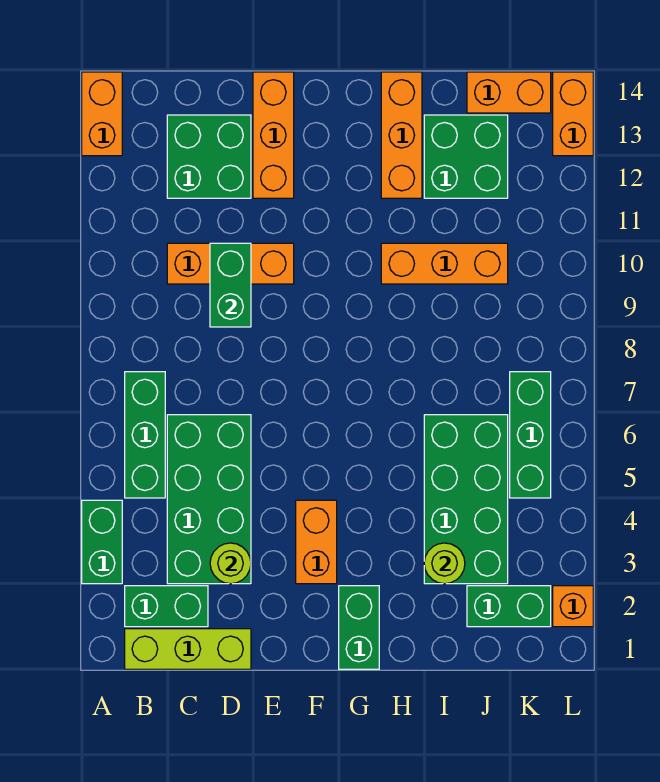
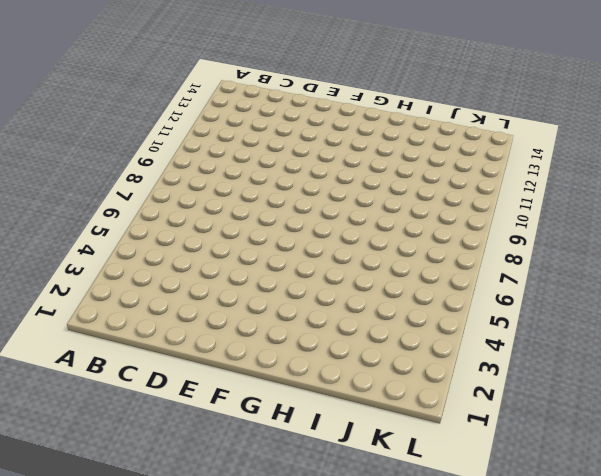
none -> green 1x2 brick [82,500,122,584]
none -> orange 1x2 brick [82,72,122,156]
none -> lime 1x3 brick [125,629,251,669]

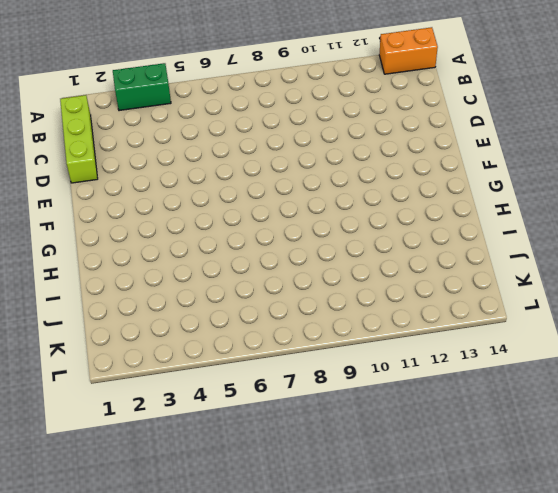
none -> green 1x2 brick [125,586,208,627]
none -> green 1x3 brick [125,372,165,498]
none -> green 2x4 brick [167,415,251,584]

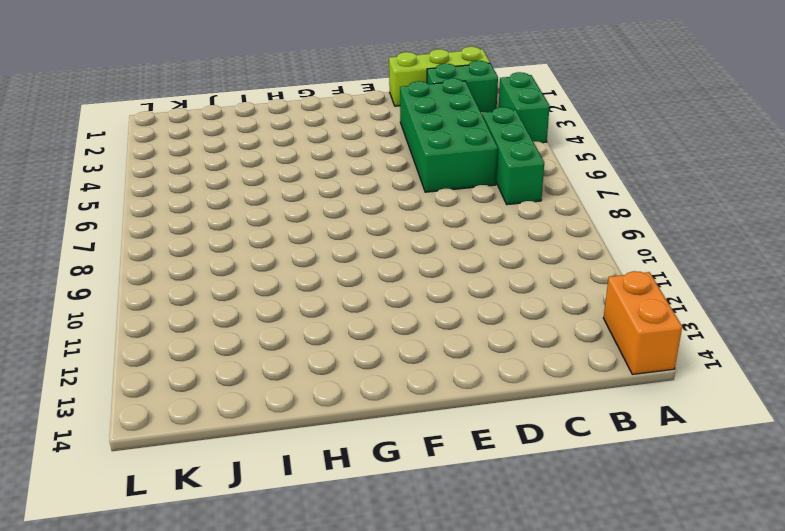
none -> orange 1x3 brick [167,243,294,284]
none -> green 2x2 brick [167,115,251,198]
none -> orange 1x3 brick [253,72,294,198]

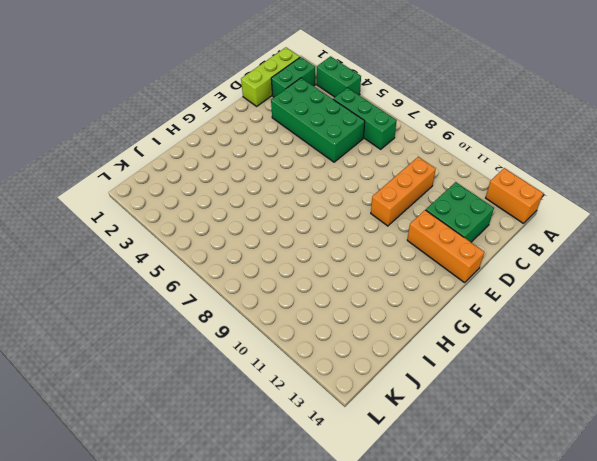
none -> orange 1x2 brick [296,500,337,584]
none -> green 1x2 brick [339,586,379,669]
none -> orange 1x3 brick [381,243,508,284]

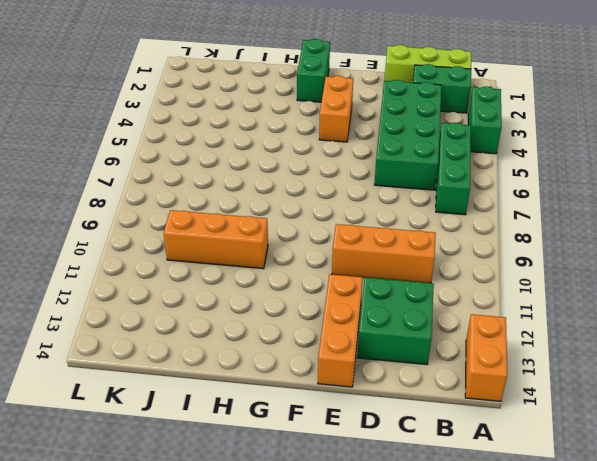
none -> orange 1x3 brick [381,72,422,198]
none -> green 2x4 brick [424,415,508,584]
none -> green 2x2 brick [424,115,508,198]

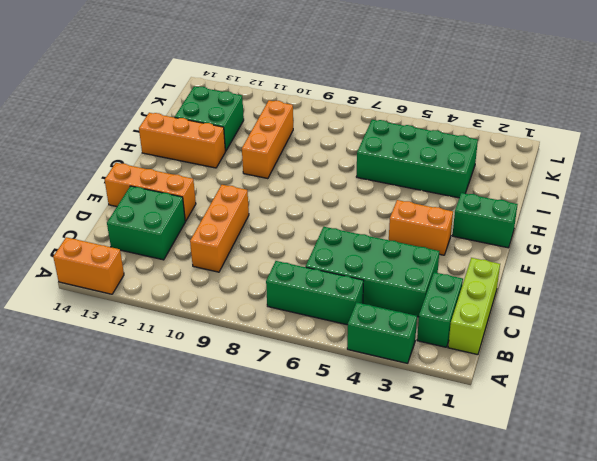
none -> green 1x2 brick [467,586,551,627]
none -> orange 1x2 brick [467,72,551,113]
none -> green 1x3 brick [510,372,551,498]

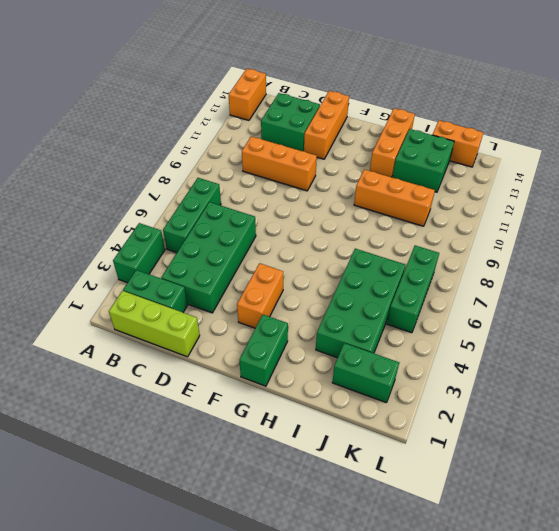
none -> orange 1x1 brick [553,586,593,627]
none -> orange 1x2 brick [553,72,593,156]
none -> lime 1x1 round brick [210,543,251,584]

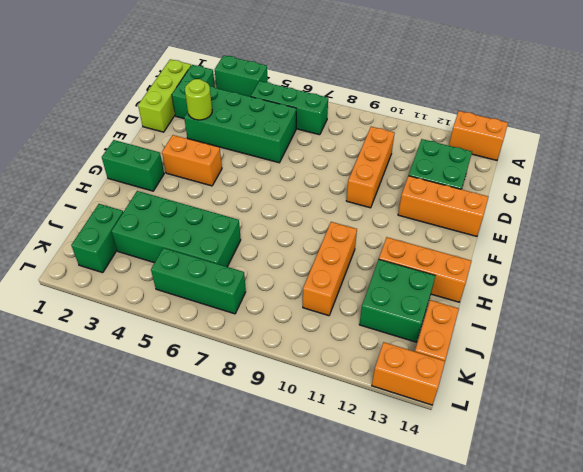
none -> orange 1x1 brick [553,586,593,627]
none -> green 1x2 brick [210,243,251,327]
none -> lime 1x1 round brick [424,543,465,584]

